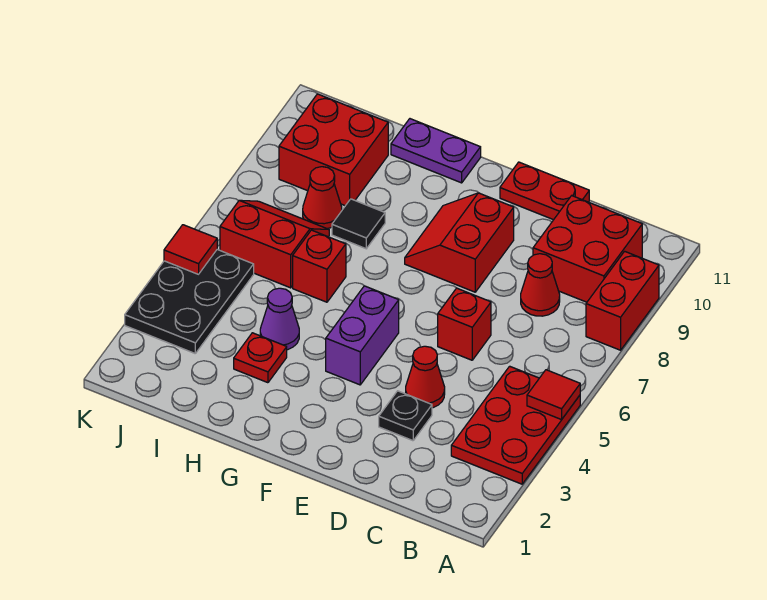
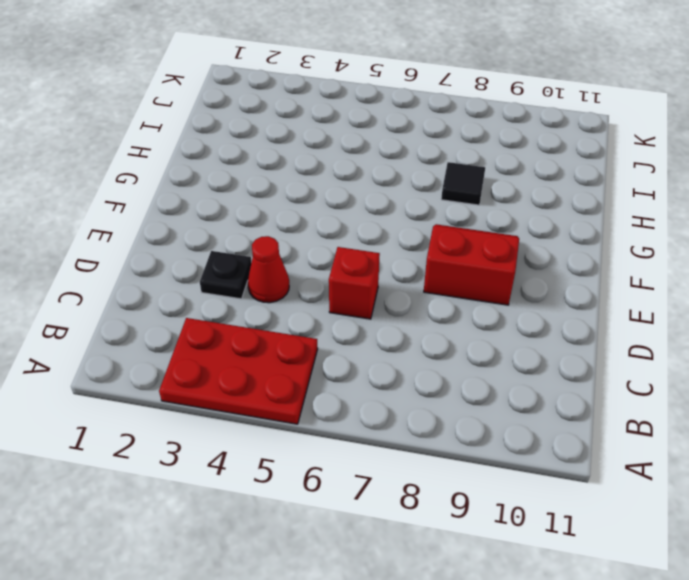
none -> red 1x2 brick [586,251,659,350]
none -> red 2x2 brick [533,196,642,302]
none -> red 1x1 cone [521,254,560,316]

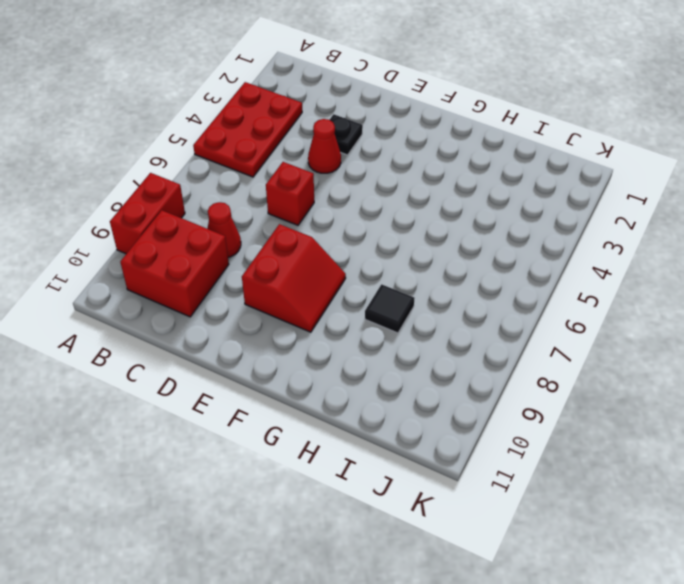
none -> red 1x2 plate [500,162,589,220]
none -> purple 1x2 brick [326,286,399,385]
none -> purple 1x2 plate [391,119,481,183]

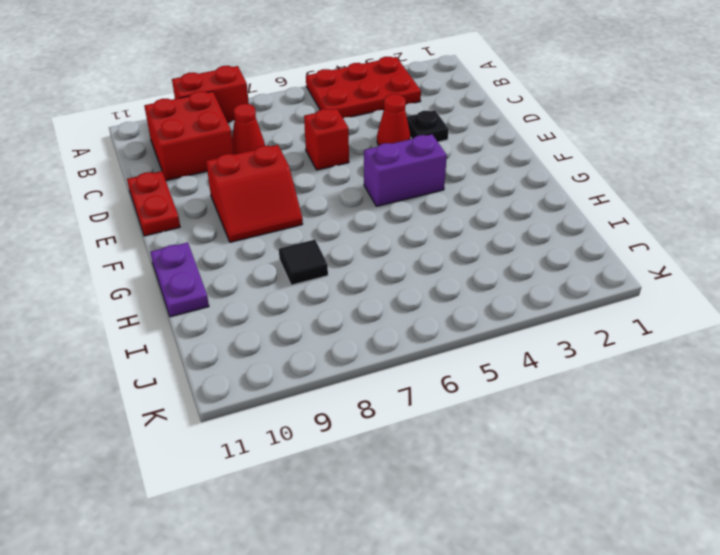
none -> red 1x1 plate [234,333,287,383]
none -> purple 1x1 cone [260,288,299,350]
none -> red 1x1 brick [293,230,346,302]

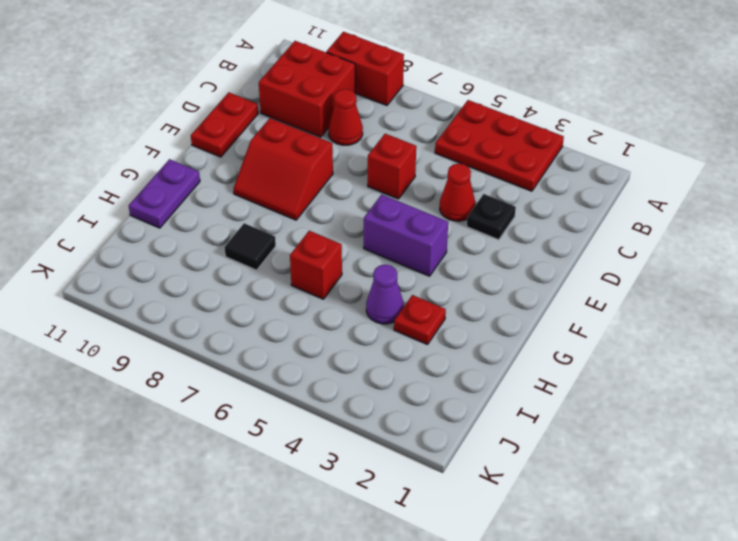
none -> red 2x2 slope [220,200,329,288]
none -> red 1x1 cone [303,167,342,229]
none -> red 2x2 brick [279,94,388,206]

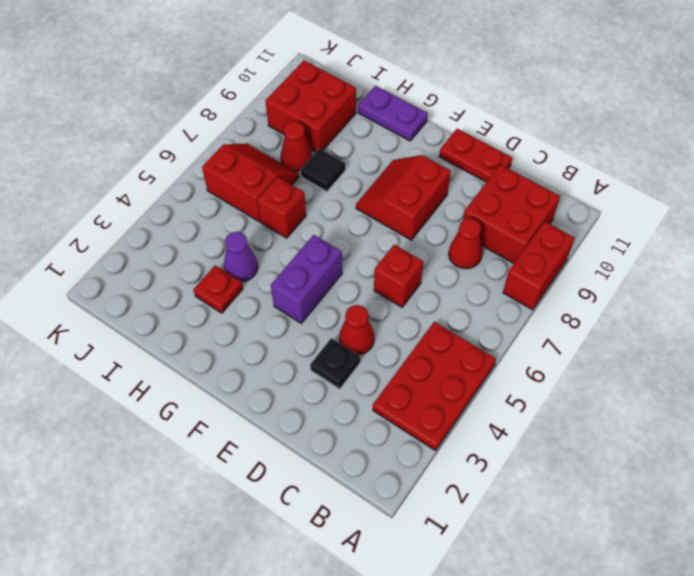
none -> black 2x3 plate [125,250,254,353]
none -> red 1x1 tile [527,370,580,420]
none -> red 1x1 tile [164,225,217,274]

